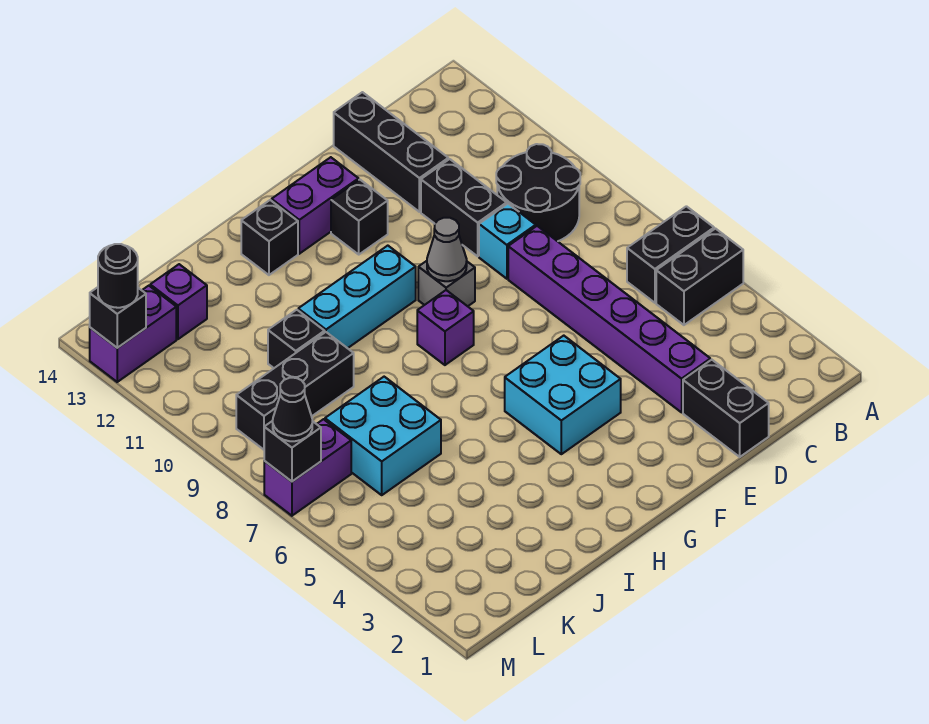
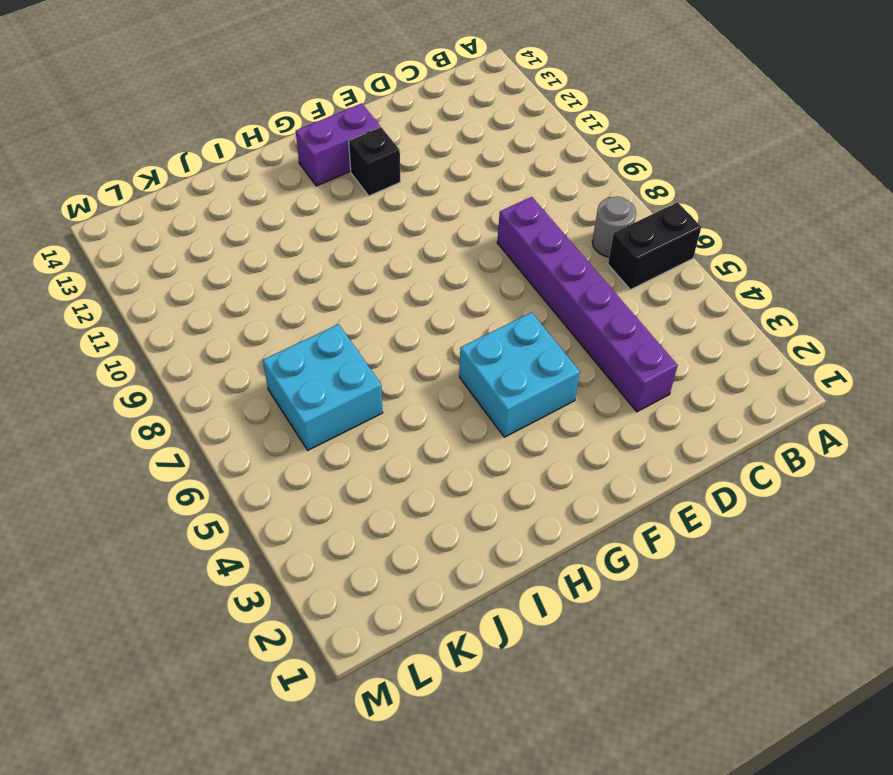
grey 1x1 round brick [592,196,636,257] -> none
none -> black 1x2 brick [656,229,743,325]
none -> black 2x2 round brick [496,144,580,241]
none -> black 1x2 brick [683,360,769,457]

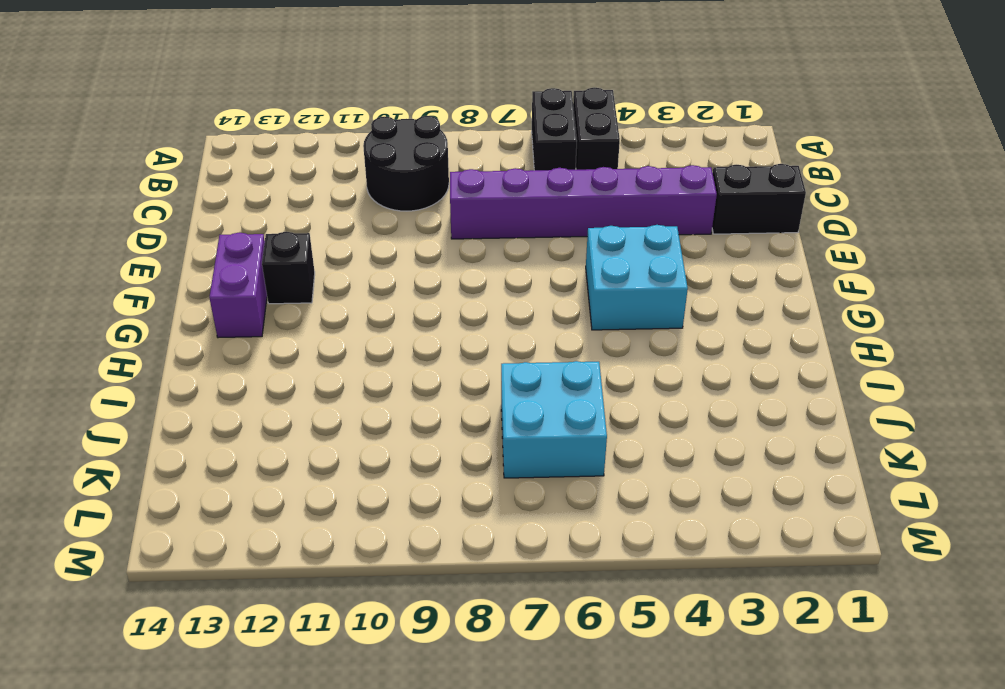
none -> cyan 1x1 brick [479,204,536,279]
none -> black 1x2 brick [421,159,507,256]
none -> black 1x3 brick [334,92,448,212]

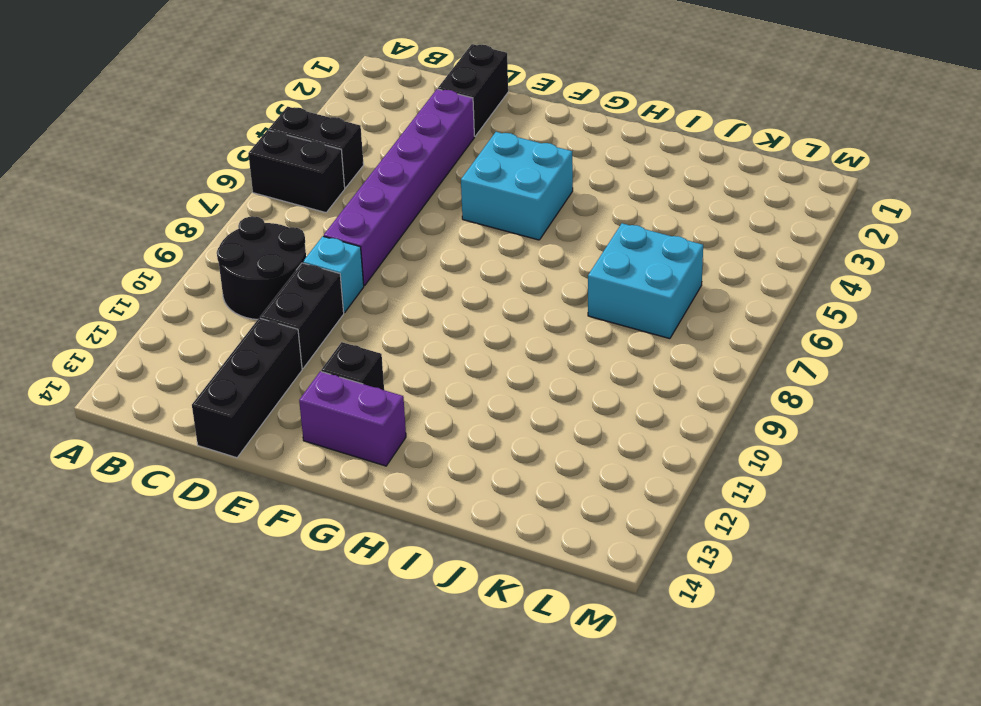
none -> grey 1x1 brick [418,261,475,306]
none -> purple 1x1 brick [417,290,474,365]
none -> cyan 1x3 brick [298,246,416,348]

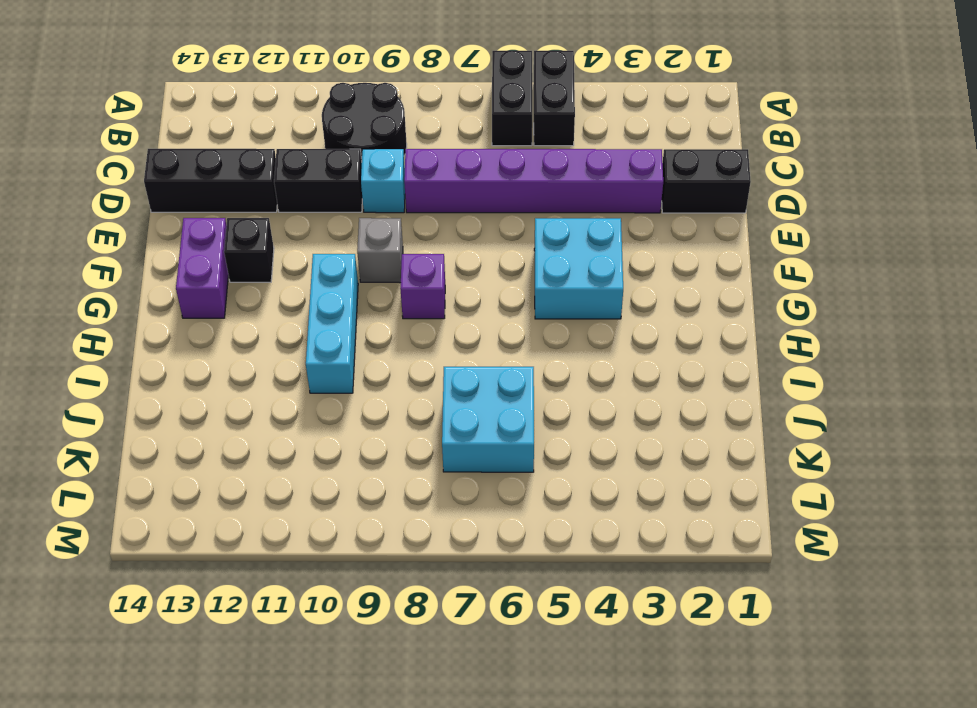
none -> black 1x1 brick [241,200,298,275]
none -> black 1x3 brick [236,332,354,450]
none -> black 1x1 brick [268,310,325,368]

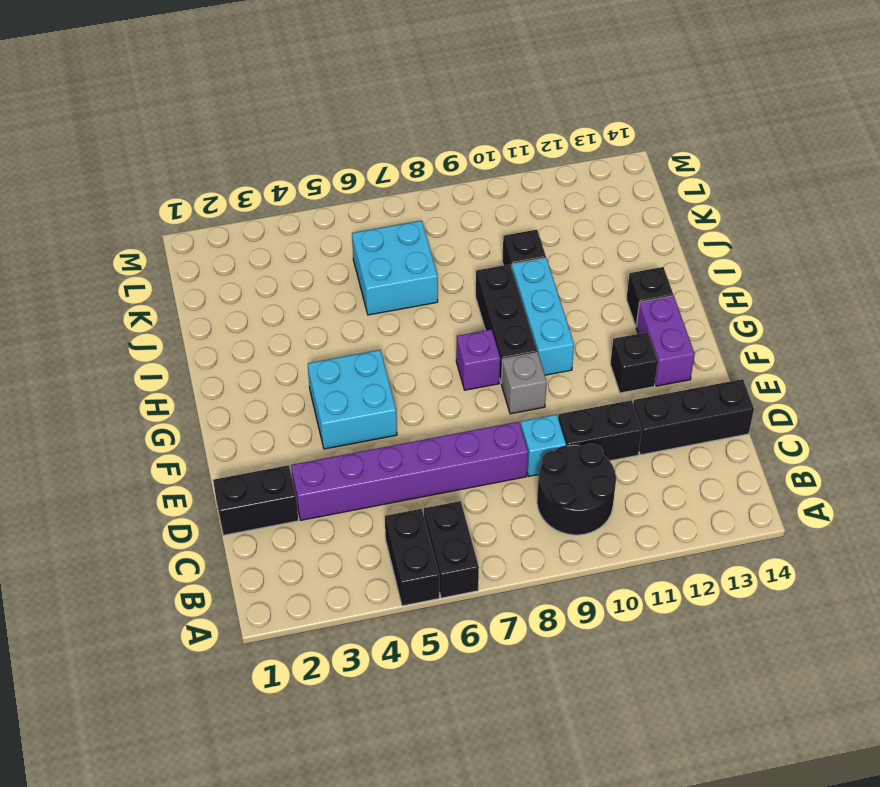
black 1x3 brick [476,264,537,383] -> black 1x3 brick moved to [236,332,354,450]
none -> purple 1x1 brick [150,264,207,339]
none -> purple 1x2 brick [264,419,351,516]
none -> purple 1x2 brick [90,286,176,382]

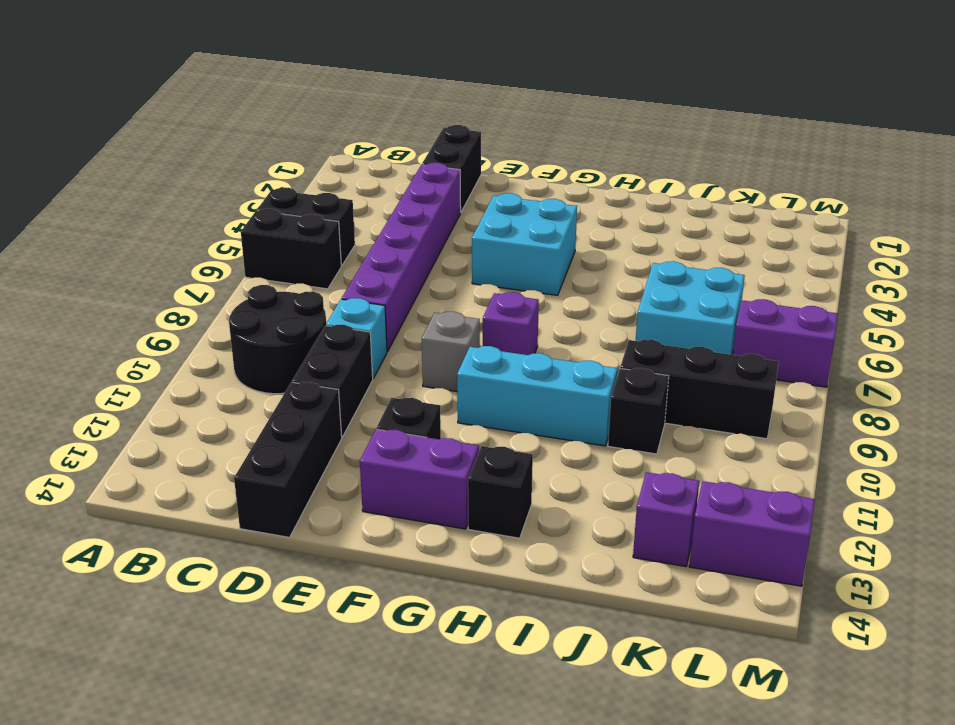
none -> grey 1x1 cone [427,218,467,281]
none -> black 1x1 brick [264,421,321,481]
none -> black 1x1 brick [90,287,146,348]

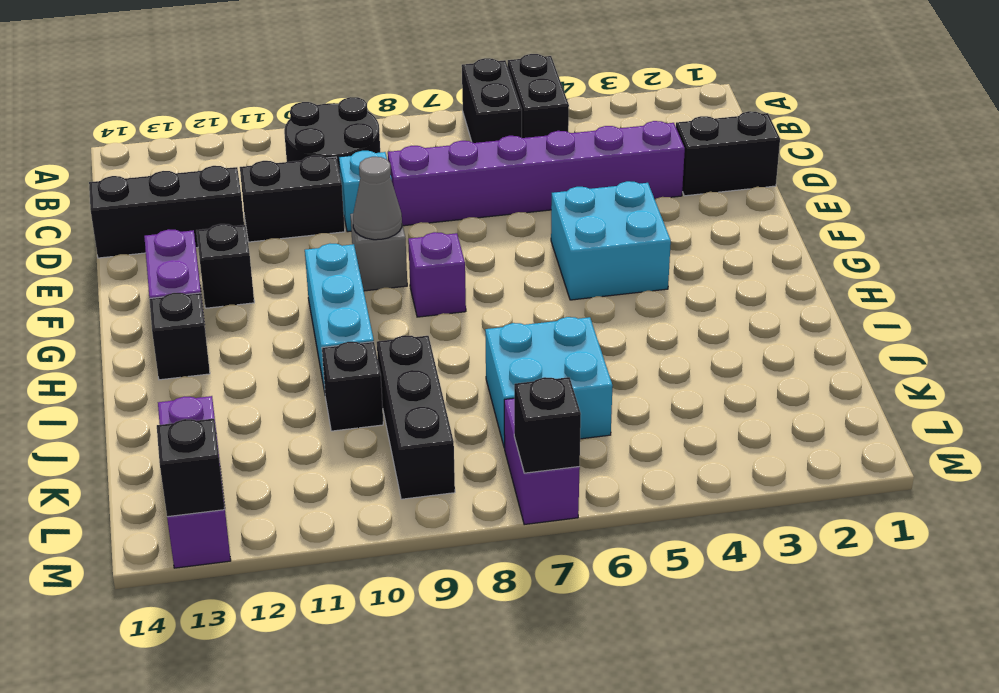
none -> black 1x1 cone [273,378,312,441]
none -> black 1x1 round brick [98,244,138,308]

